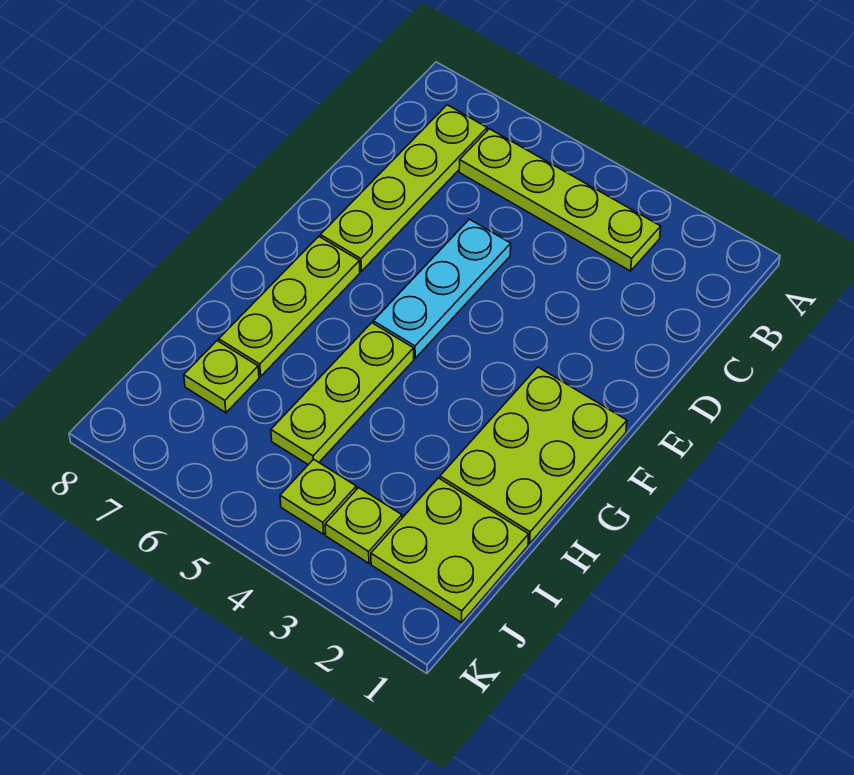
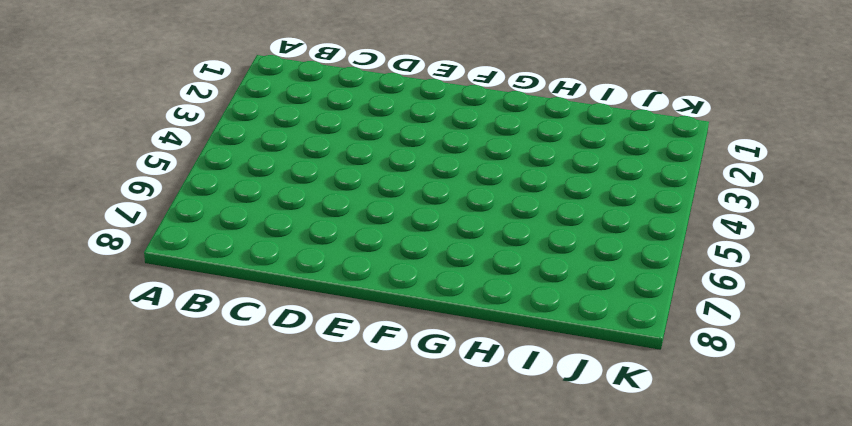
none -> lime 1x4 plate [459,129,661,271]
none -> lime 1x4 plate [320,105,487,271]

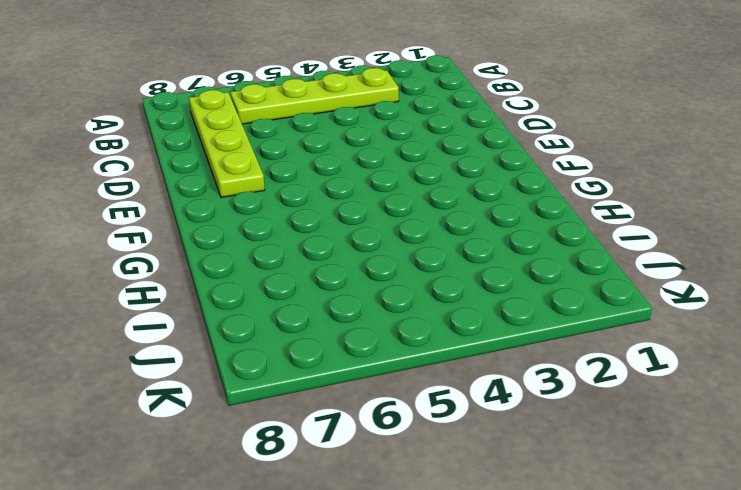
none -> cyan 1x3 plate [373,219,511,358]
none -> lime 2x3 plate [440,367,627,544]

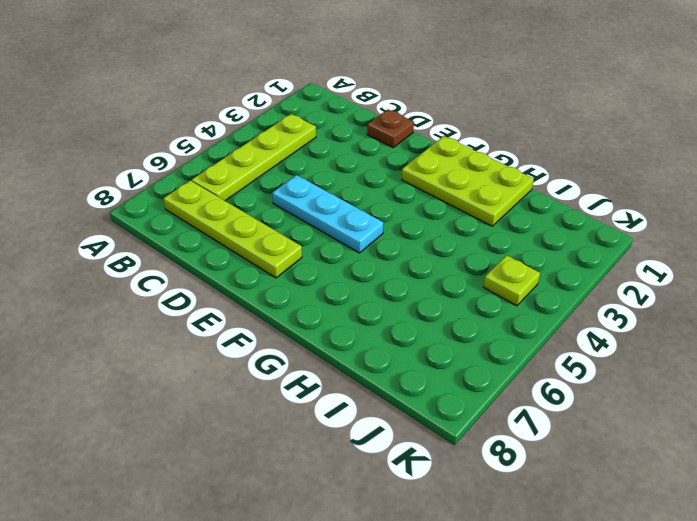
brown 1x1 plate [367,110,414,147] -> none
none -> lime 1x3 plate [219,237,360,376]
none -> lime 1x3 plate [271,323,414,465]

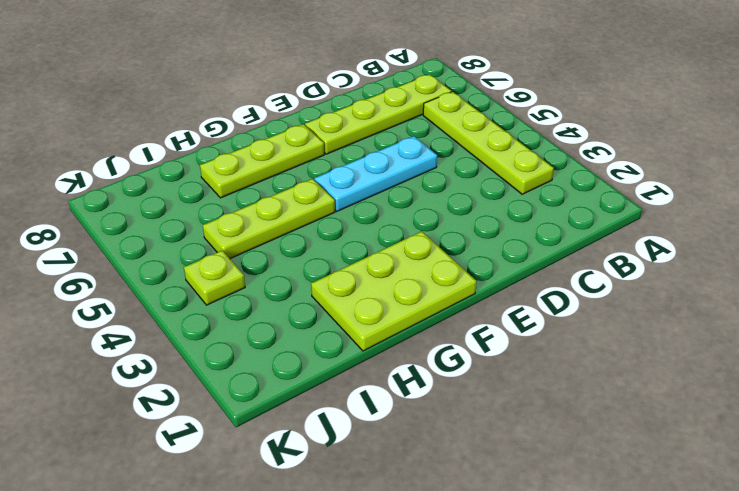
none -> lime 2x2 plate [371,478,529,623]
none -> lime 1x1 plate [184,341,259,413]

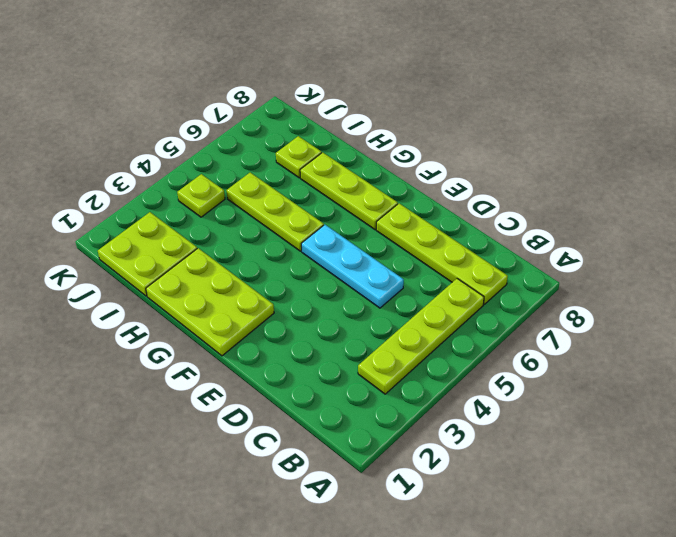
none -> lime 1x1 plate [325,488,402,563]

